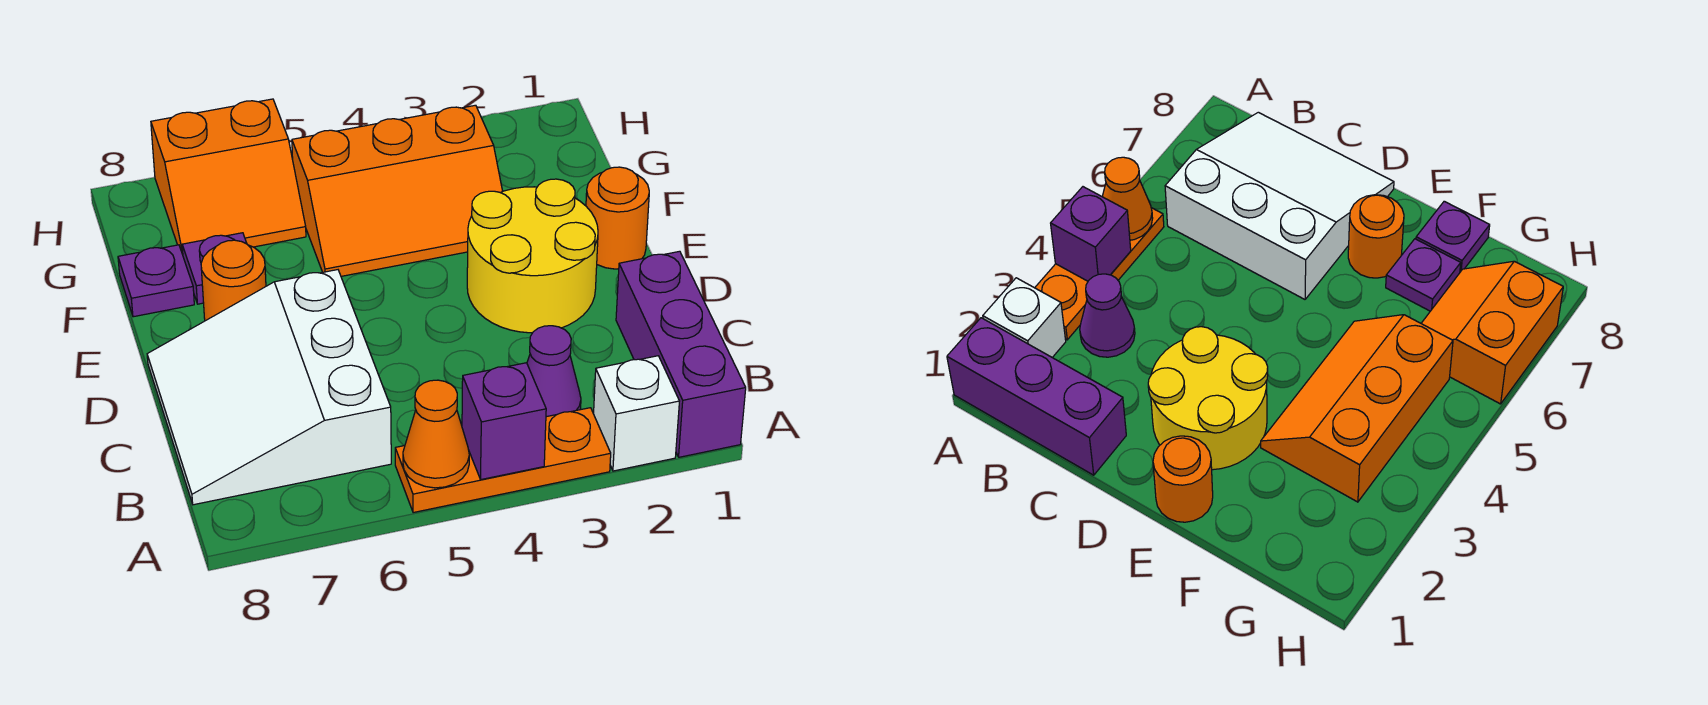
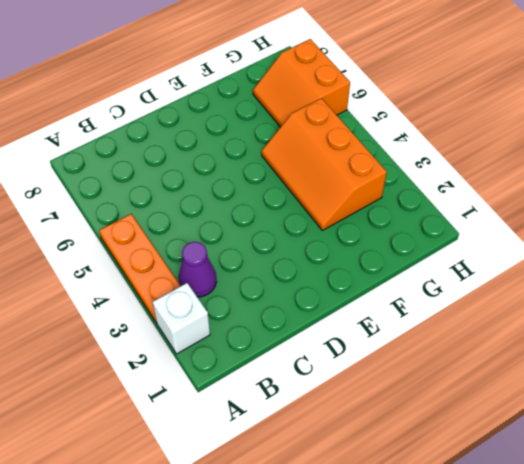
none -> purple 1x3 brick [616,251,746,457]
none -> white 3x3 slope [147,270,391,505]
none -> yellow 2x2 round brick [467,179,598,333]

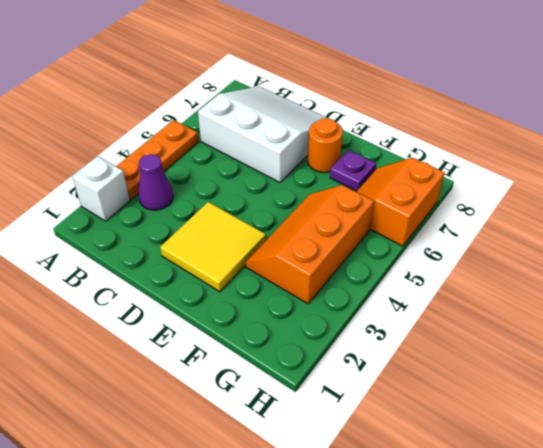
yellow 2x2 tile [160,202,266,292] -> yellow 2x2 round brick [467,179,598,333]
none -> purple 1x3 brick [616,251,746,457]
none -> orange 1x1 round brick [586,167,649,269]
none -> purple 1x1 plate [118,245,194,317]

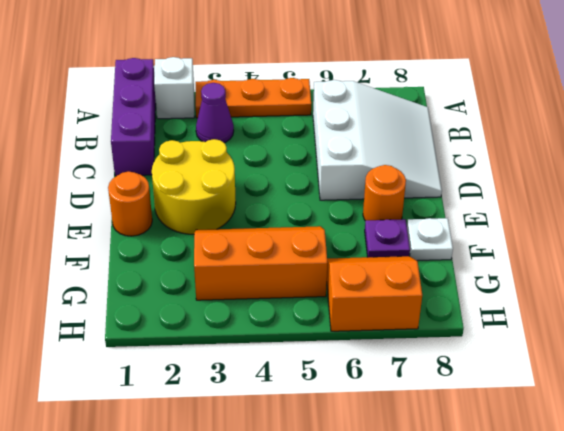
white 1x1 plate [407,218,453,261] -> purple 1x1 plate [118,245,194,317]
none -> purple 1x1 brick [462,363,546,479]
none -> orange 1x1 cone [403,380,469,488]

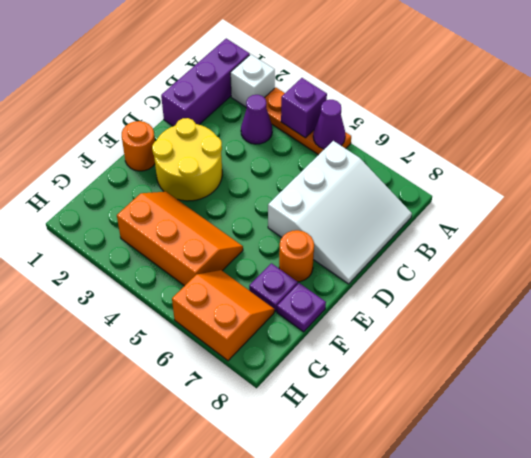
purple 1x1 cone [313,100,345,149] -> orange 1x1 cone [403,380,469,488]

